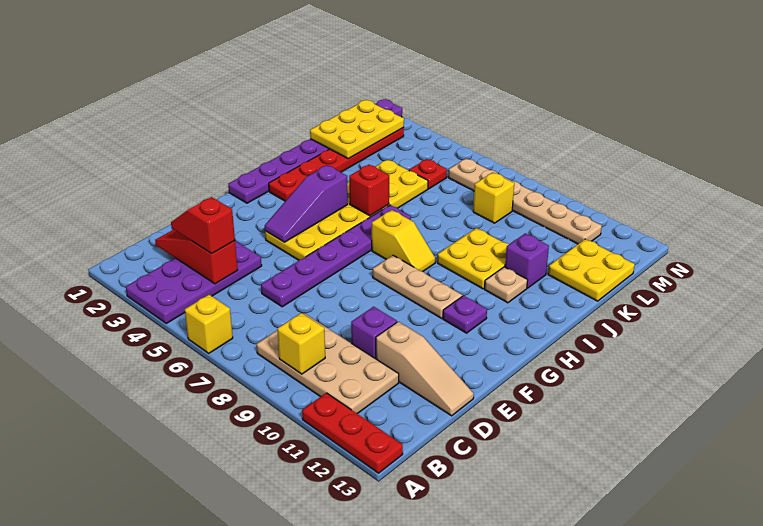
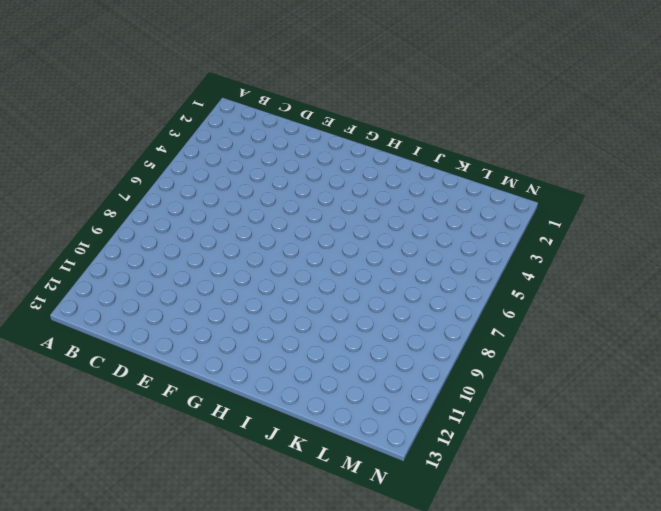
none -> purple 2x4 plate [126,241,262,323]
none -> yellow 1x1 brick [185,295,233,353]
none -> red 1x3 plate [302,393,403,473]

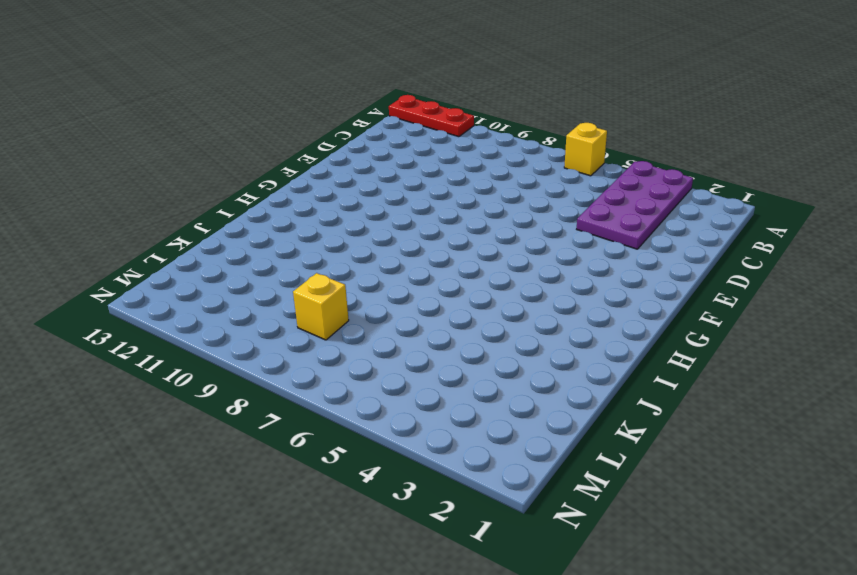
none -> tan 2x4 plate [257,313,399,414]
none -> purple 1x6 plate [261,205,411,307]
none -> purple 1x1 brick [351,307,397,359]

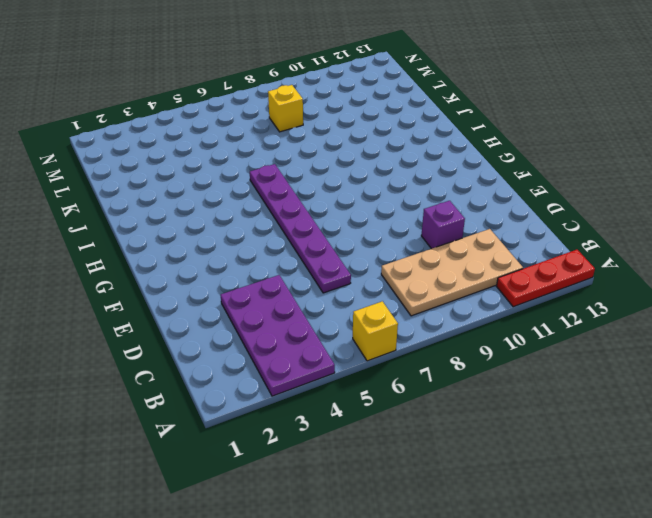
none -> tan 1x3 slope [376,322,474,416]
none -> yellow 2x6 plate [265,160,428,260]
none -> purple 1x8 plate [228,99,402,203]

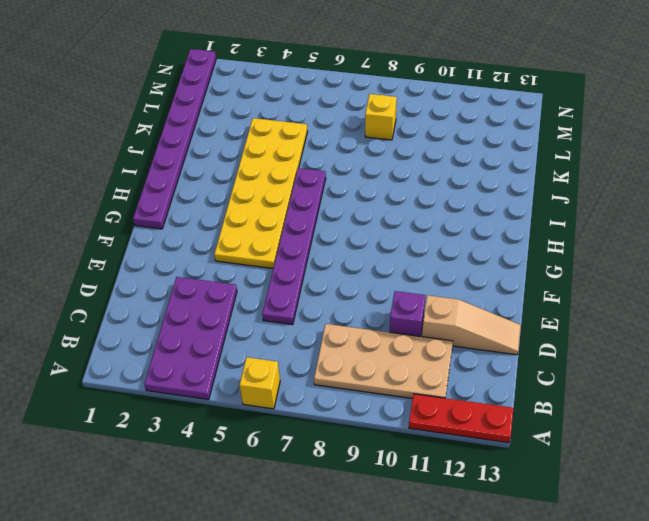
none -> tan 1x3 plate [373,255,462,319]
none -> purple 1x1 plate [443,296,487,333]
none -> red 1x6 plate [269,128,404,201]

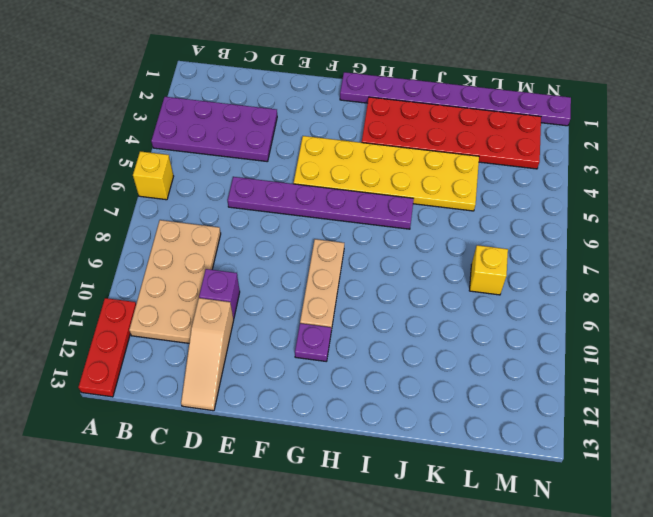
red 2x6 plate [362,97,541,169] -> red 1x6 plate [269,128,404,201]
none -> yellow 1x2 slope [372,210,435,272]
none -> yellow 2x2 plate [437,228,509,289]
none -> tan 1x1 plate [485,267,528,303]

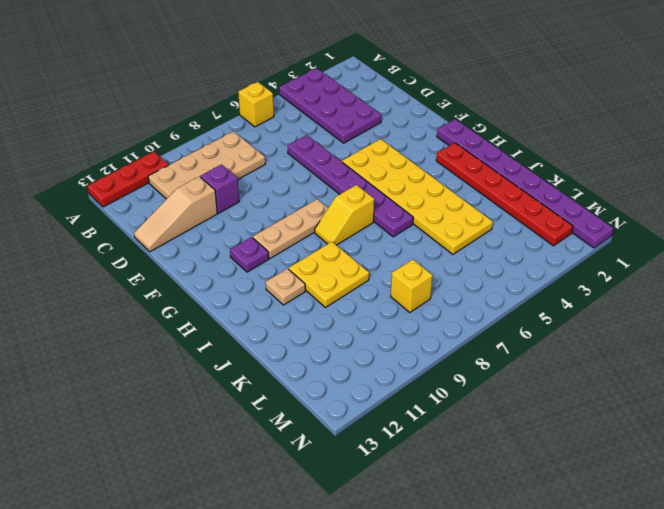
none -> purple 1x1 brick [505,233,549,288]
none -> yellow 2x2 plate [548,239,635,301]
none -> red 1x1 plate [409,159,447,189]

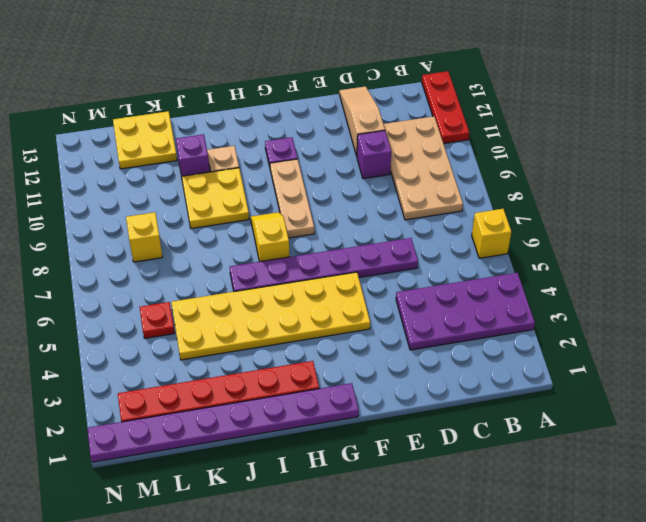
none -> tan 1x6 plate [448,158,602,244]
none -> yellow 1x1 brick [277,313,325,374]
none -> red 1x3 slope [155,230,238,284]

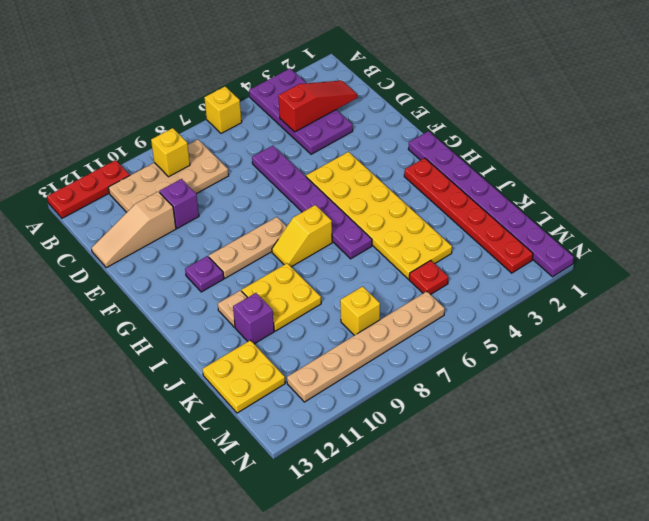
none -> purple 1x3 slope [265,165,348,242]
none -> red 1x1 brick [349,165,389,216]
none -> yellow 2x3 plate [310,100,404,159]

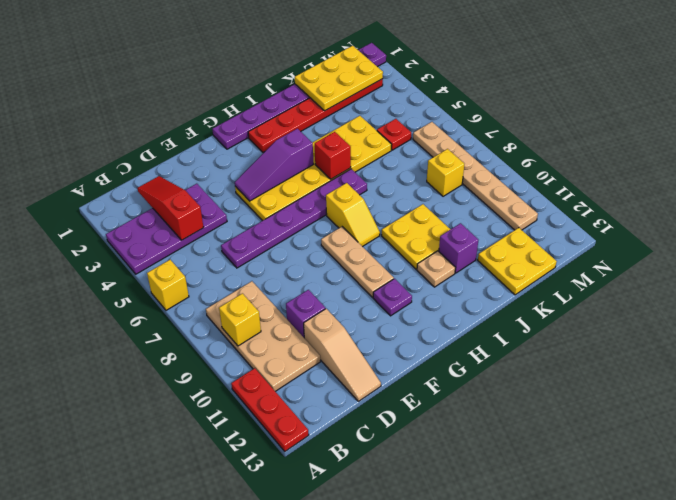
none -> red 1x2 slope [171,197,235,254]

